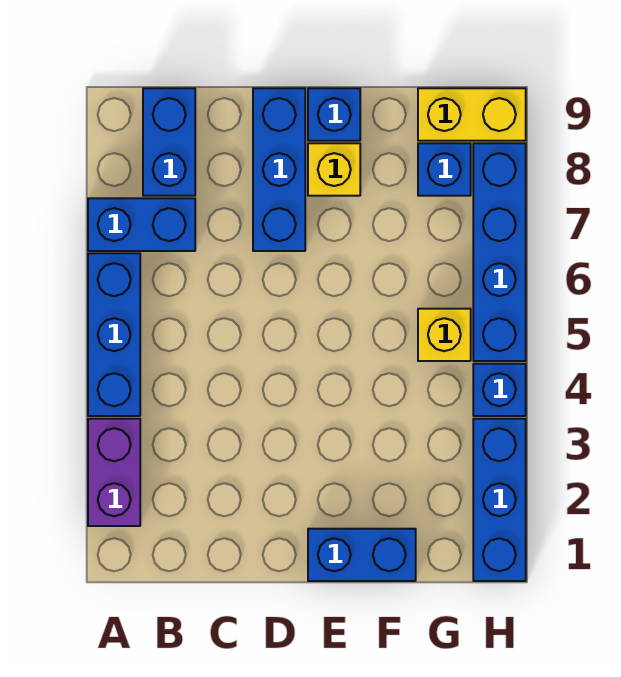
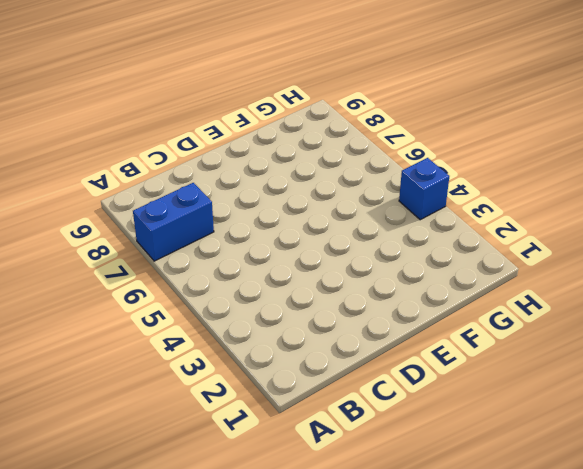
none -> purple 1x2 brick [88,419,140,526]
none -> blue 1x3 brick [88,253,140,416]
none -> blue 1x2 brick [143,88,195,196]

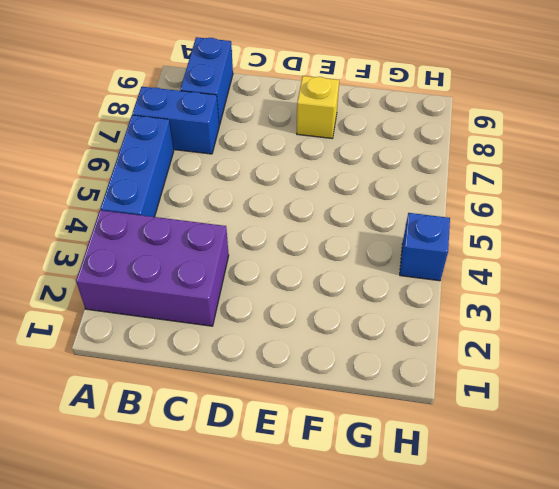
purple 2x3 brick [76,210,229,326] -> purple 1x2 brick [88,419,140,526]
none -> blue 1x3 brick [253,88,305,251]
none -> blue 1x2 brick [308,529,416,581]
none -> blue 1x1 brick [308,88,360,141]

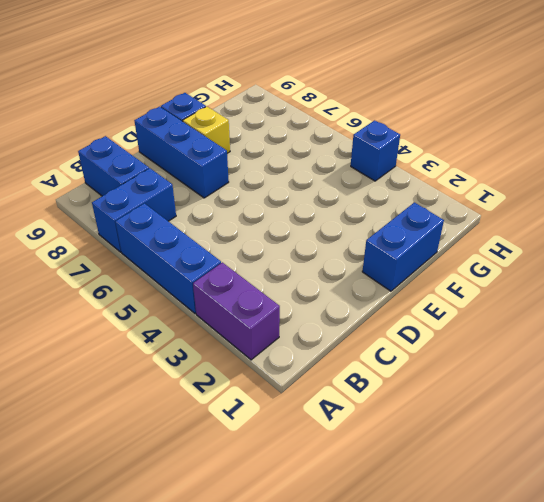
none -> yellow 1x1 brick [418,309,471,361]
none -> blue 1x1 brick [418,143,471,196]
none -> yellow 1x2 brick [418,88,526,141]

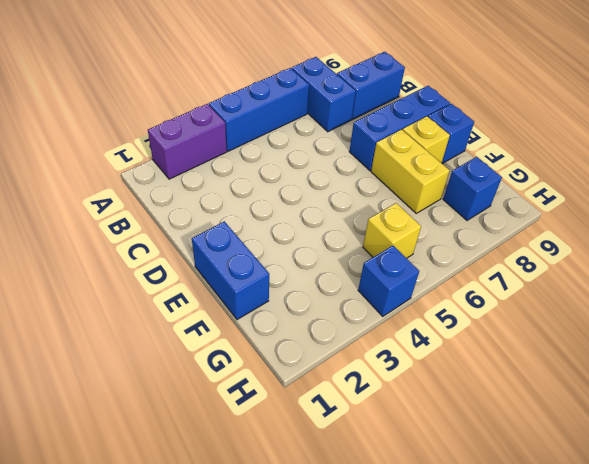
yellow 1x2 brick [371,130,450,213] -> yellow 1x2 brick moved to [418,88,526,141]
none -> blue 1x3 brick [473,419,526,581]
none -> blue 1x4 brick [473,143,526,361]

